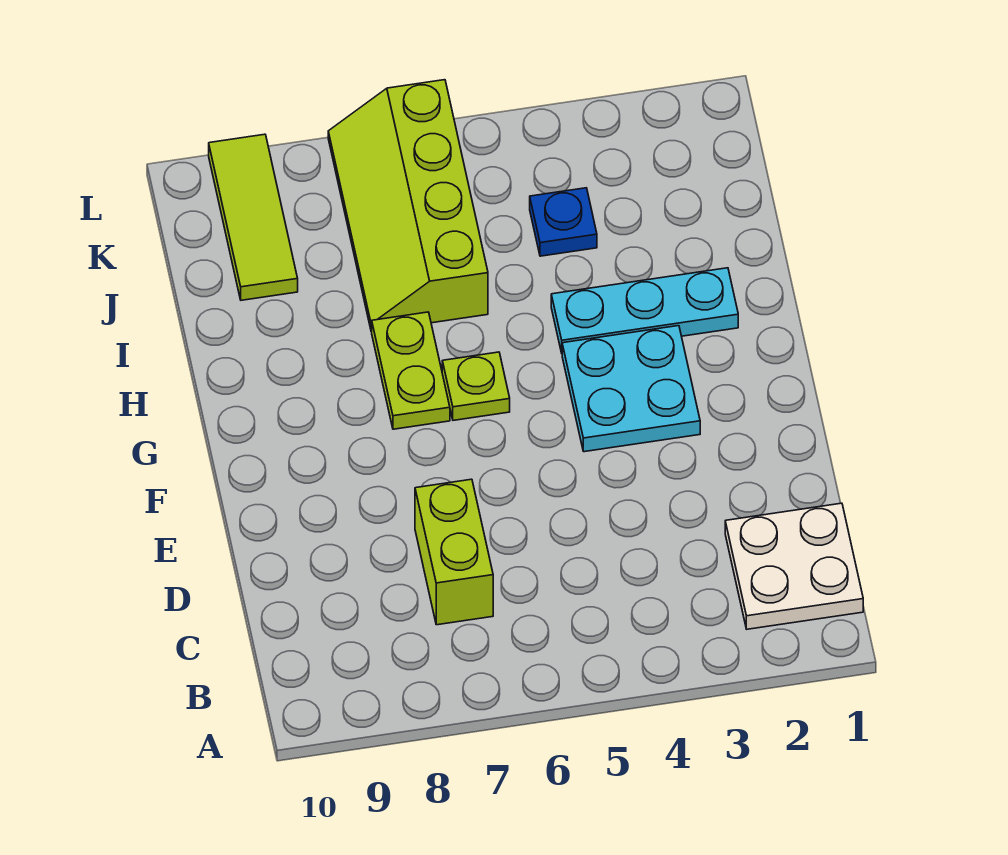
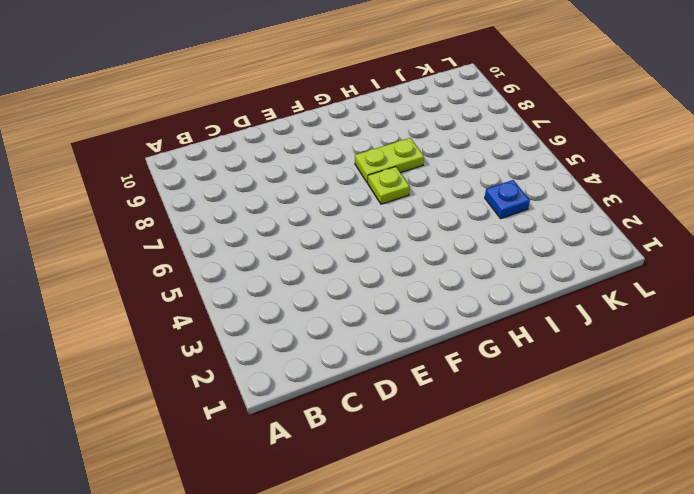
none -> white 2x2 plate [725,503,863,629]
none -> lime 1x2 brick [415,479,493,625]

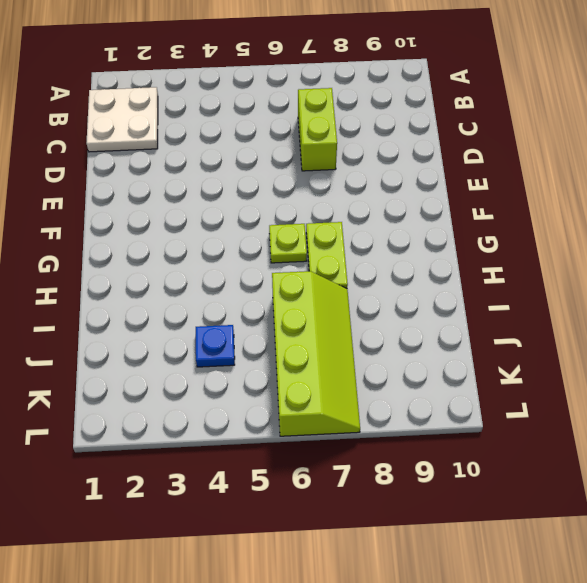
none -> cyan 2x2 plate [562,326,700,452]
none -> cyan 1x3 plate [551,268,738,353]

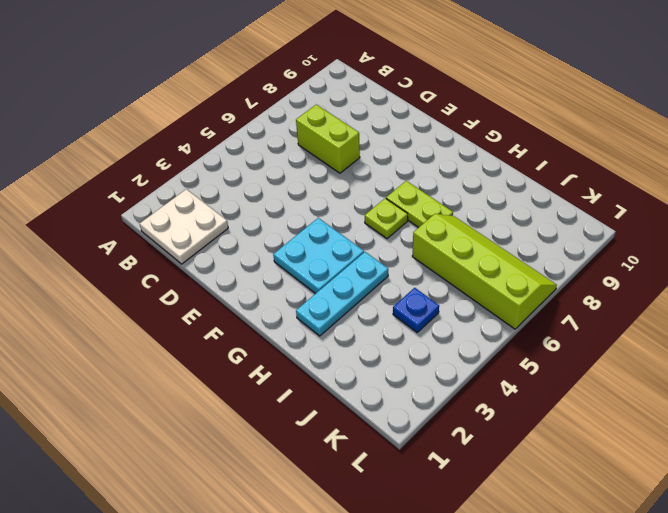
none -> lime 1x3 tile [209,134,298,300]

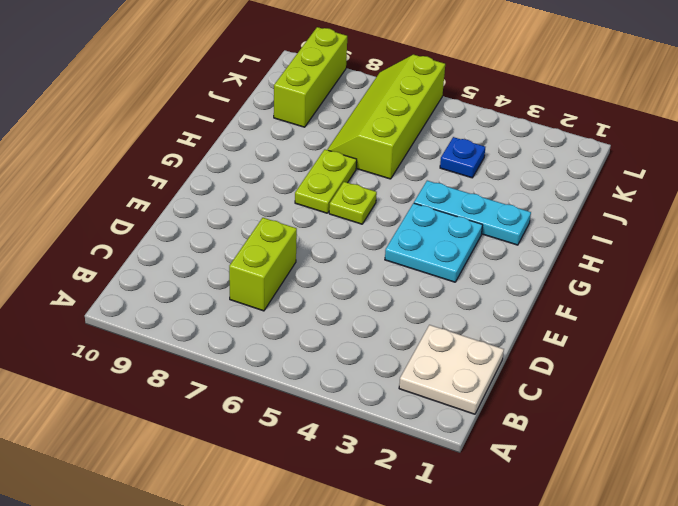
lime 1x3 brick [274,27,347,127] -> lime 1x3 tile [209,134,298,300]

